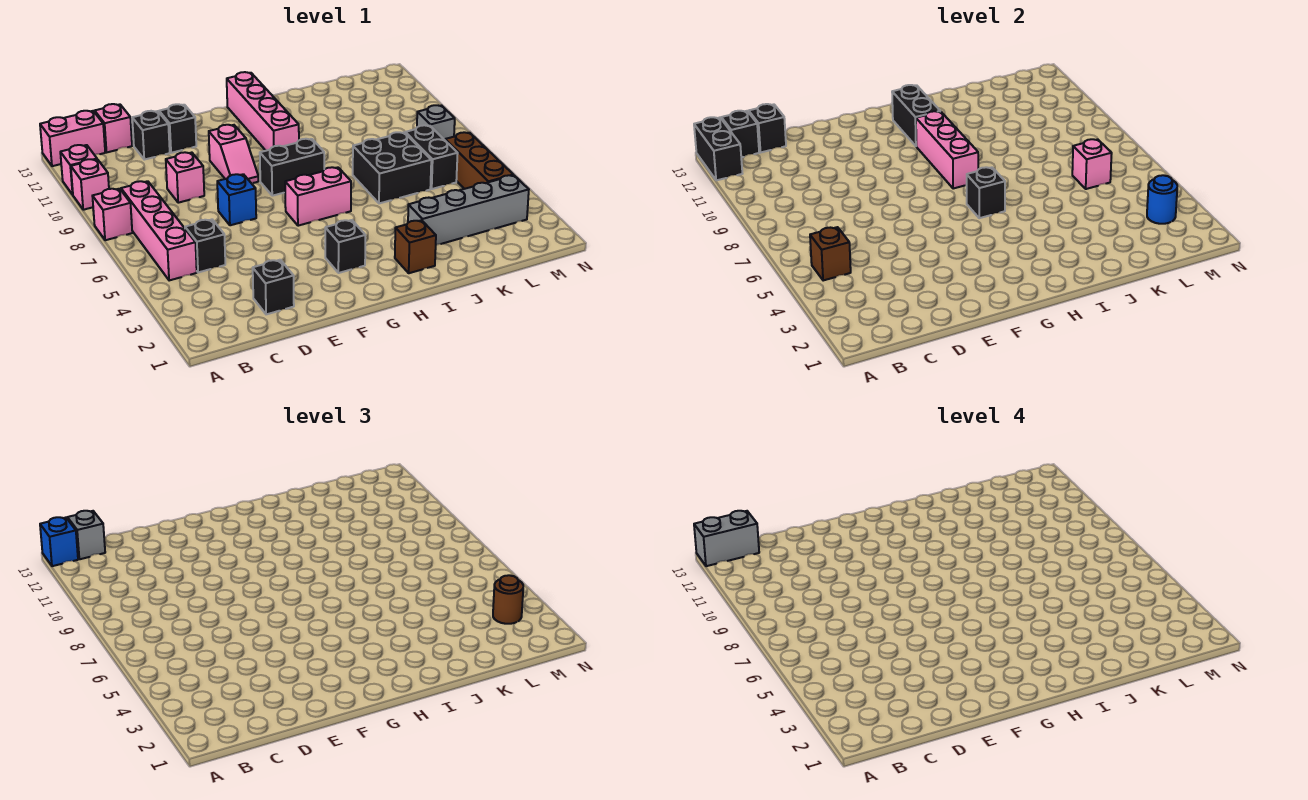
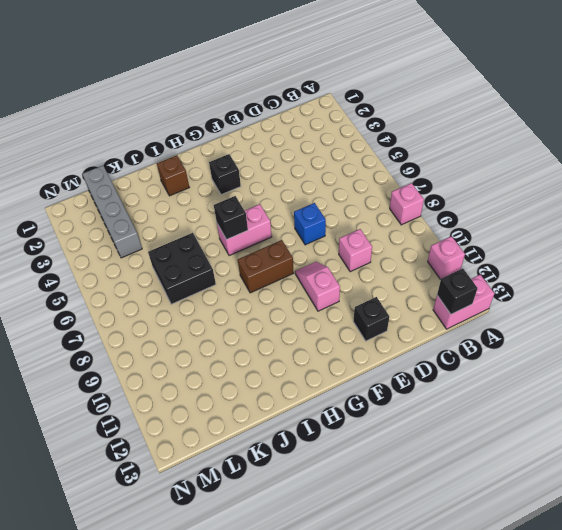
brown 1x2 brick [238,240,294,293] -> black 1x2 brick [260,139,324,196]
grey 1x4 brick [83,166,142,258] -> grey 1x4 brick turned to [408,175,529,245]
none -> pink 1x1 brick [71,159,109,210]
none -> pink 1x4 brick [121,181,197,281]
none -> black 1x1 brick [185,220,225,272]
none -> pink 1x1 brick [95,104,132,152]

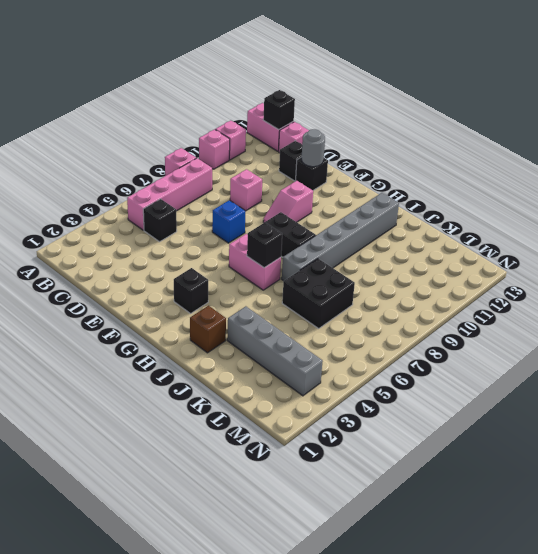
grey 1x1 round brick [301,129,325,167] -> none
grey 1x6 brick [282,193,399,281] -> none
none -> black 1x1 brick [253,260,294,314]
none -> pink 1x4 brick [227,72,299,151]
none -> black 1x2 brick [405,125,458,189]
none -> brown 1x3 brick [445,132,513,189]

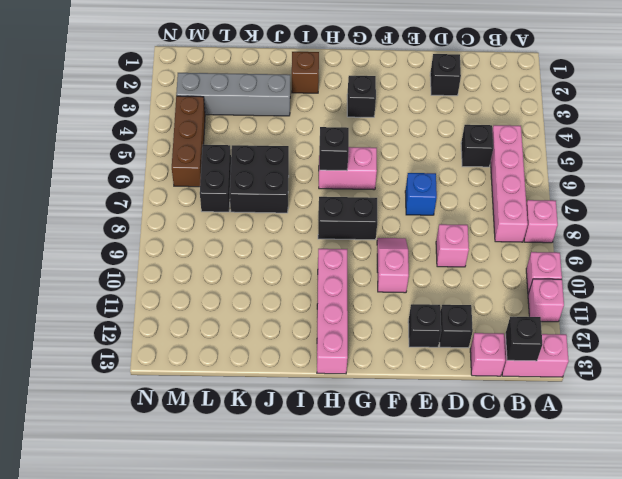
none -> grey 1x1 brick [417,105,455,140]
none -> black 1x2 brick [694,117,742,180]
none -> brown 1x1 brick [810,227,851,281]
none -> black 1x1 brick [749,104,786,152]

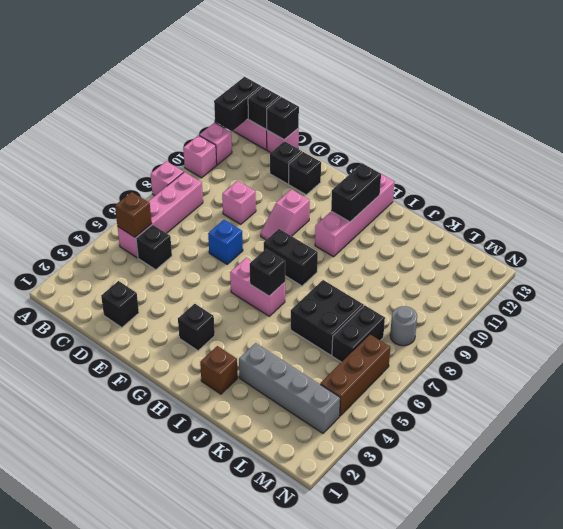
grey 1x1 round brick [390,306,417,346] -> grey 1x1 brick [417,105,455,140]
none -> pink 1x3 brick [916,111,978,189]
none -> pink 1x1 brick [1072,139,1112,189]
none -> blue 1x1 round brick [1147,175,1177,224]
none -> blue 1x1 brick [40,517,78,566]

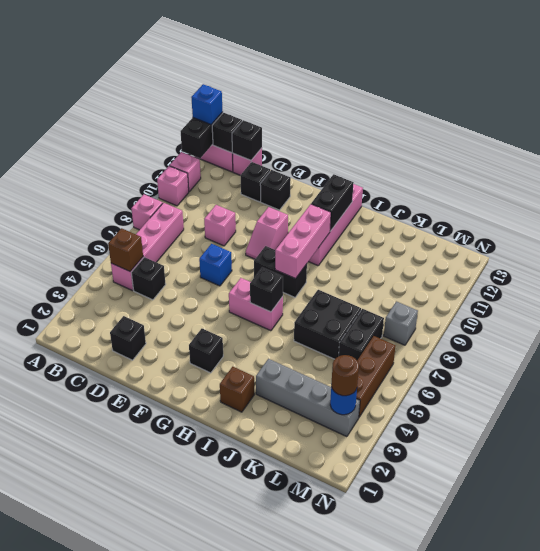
none -> pink 1x1 brick [1072,139,1112,189]
none -> grey 1x1 brick [67,511,105,559]
none -> grey 1x2 brick [694,511,759,566]

